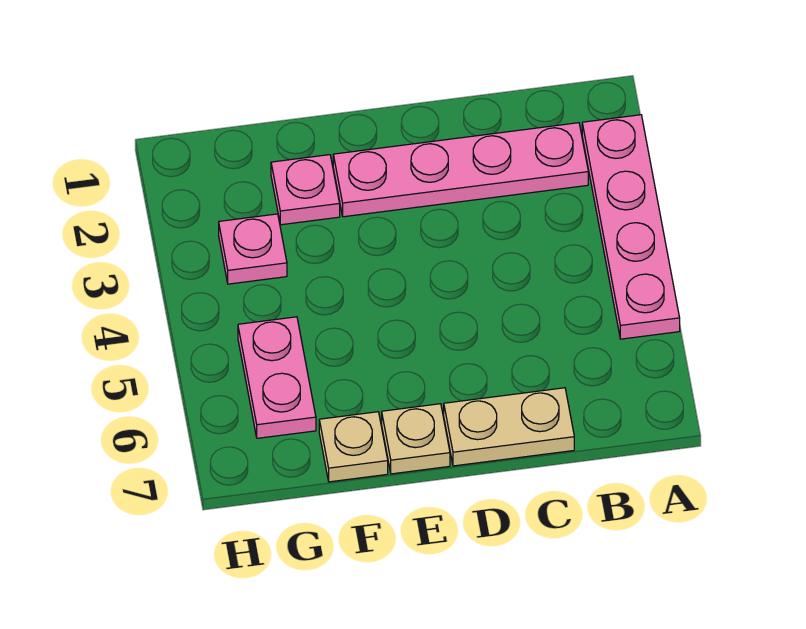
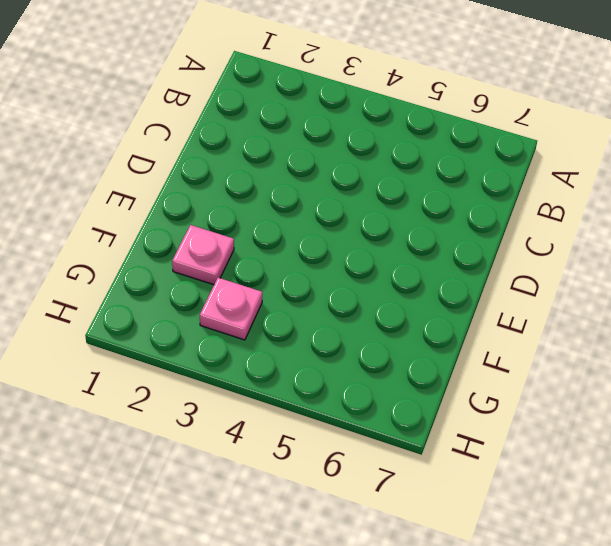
none -> pink 1x4 plate [582,115,680,339]
none -> pink 1x4 plate [333,123,588,217]

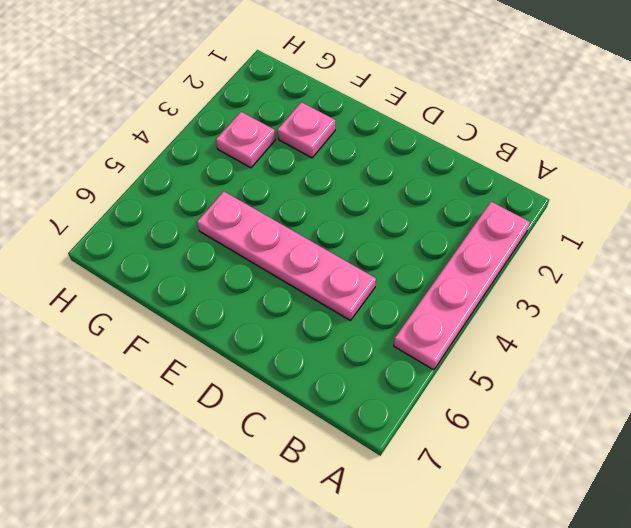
pink 1x4 plate [197,191,376,321] -> pink 1x4 plate moved to [333,123,588,217]
none -> tan 1x2 plate [444,388,574,466]
none -> tan 1x1 plate [382,404,450,474]

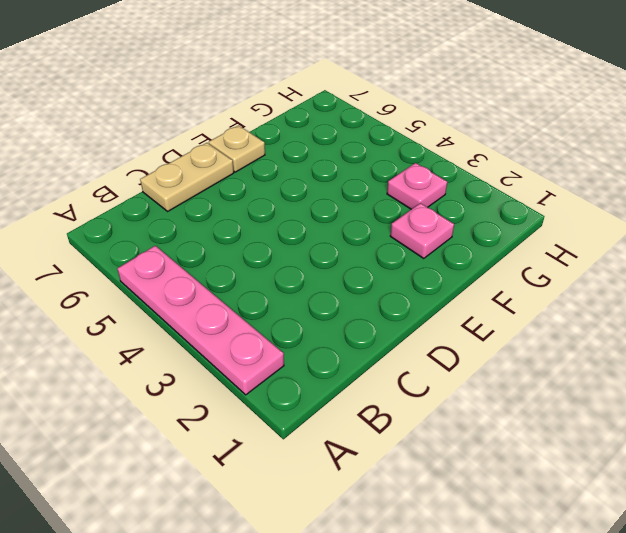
none -> pink 1x4 plate [333,123,588,217]
none -> tan 1x1 plate [319,412,388,482]

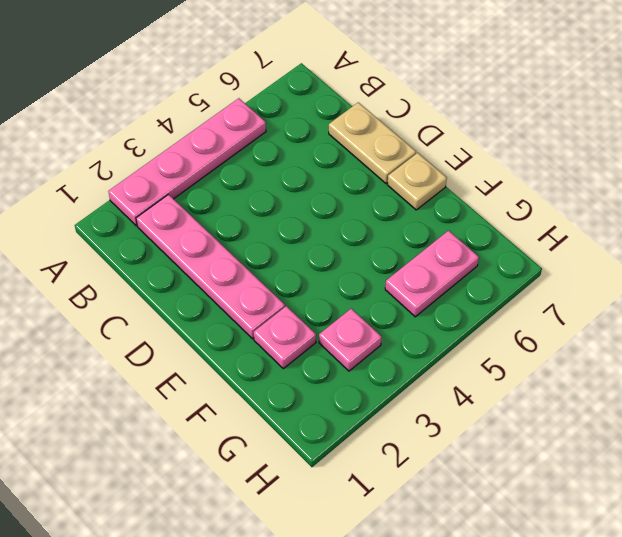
none -> tan 1x1 plate [319,412,388,482]

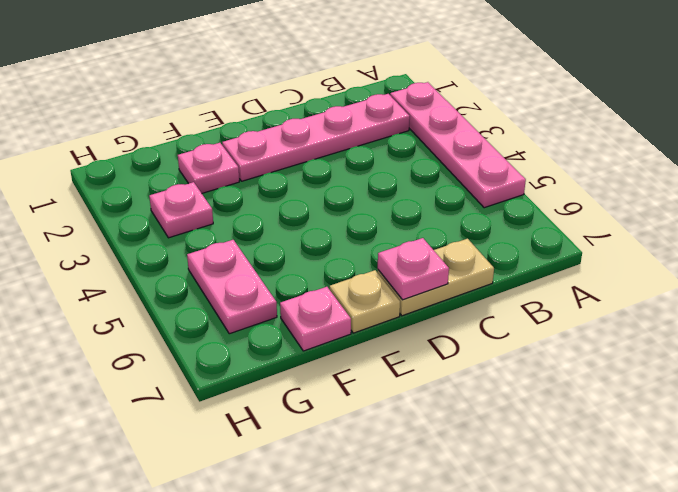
pink 1x1 plate [378,238,449,300] -> none
pink 1x1 plate [280,287,351,351] -> tan 1x1 plate [319,412,388,482]

